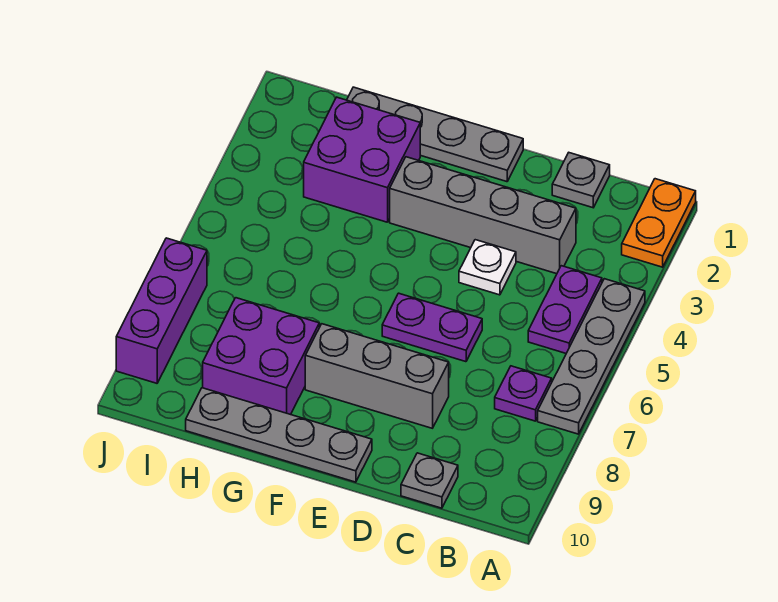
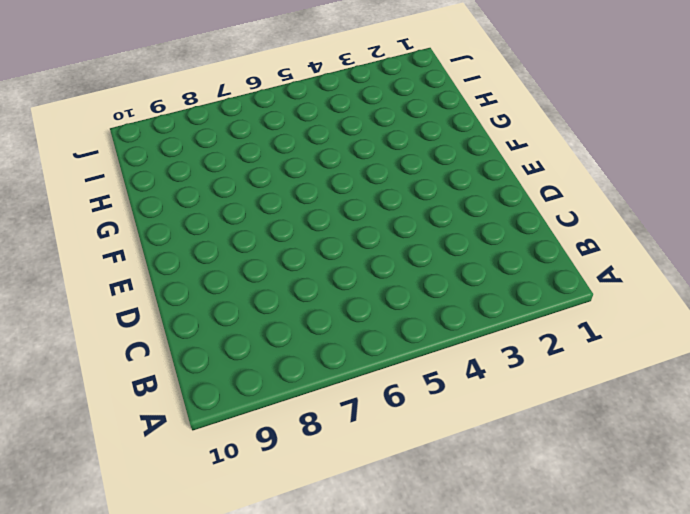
none -> orange 1x2 plate [622,179,696,267]
none -> grey 1x4 plate [538,279,645,434]
none -> purple 1x2 plate [528,266,602,353]

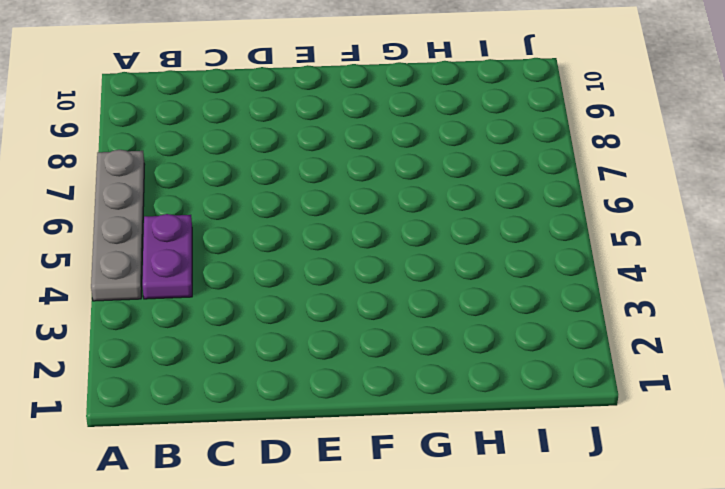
none -> orange 1x2 plate [622,179,696,267]
none -> purple 1x1 plate [495,366,552,421]
none -> grey 1x1 plate [552,153,610,208]

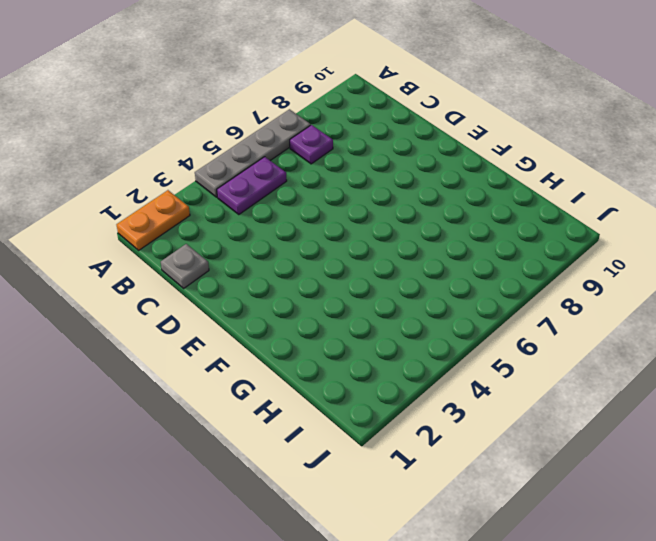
none -> grey 1x4 brick [390,157,576,274]
none -> grey 1x1 plate [401,453,458,508]
none -> white 1x1 plate [459,240,516,295]

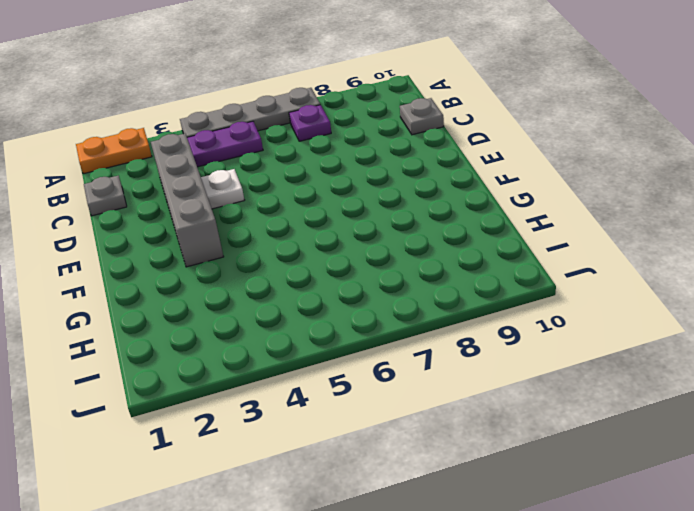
none -> purple 1x2 plate [382,293,482,362]
none -> grey 1x3 brick [305,324,449,428]
none -> grey 1x4 plate [347,87,523,182]

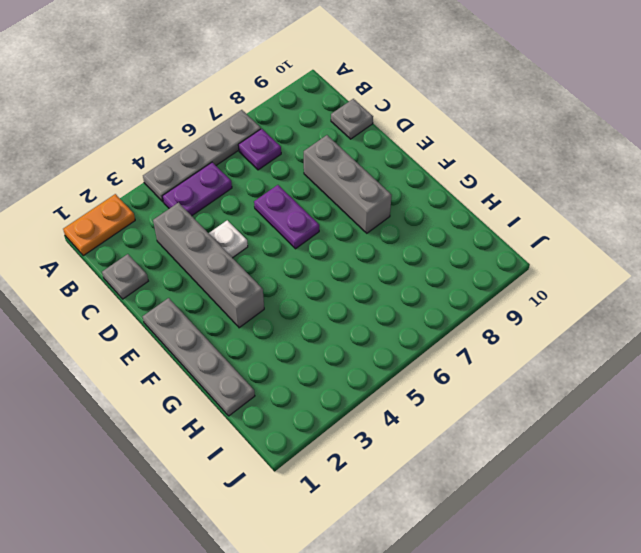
none -> grey 1x4 plate [186,388,372,482]
none -> purple 2x2 brick [304,97,420,222]
none -> purple 2x2 brick [203,298,319,415]

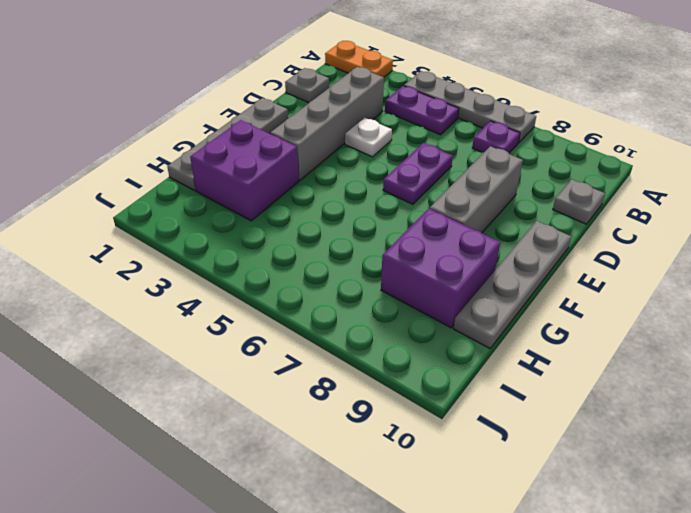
none -> purple 1x3 brick [116,238,207,383]

